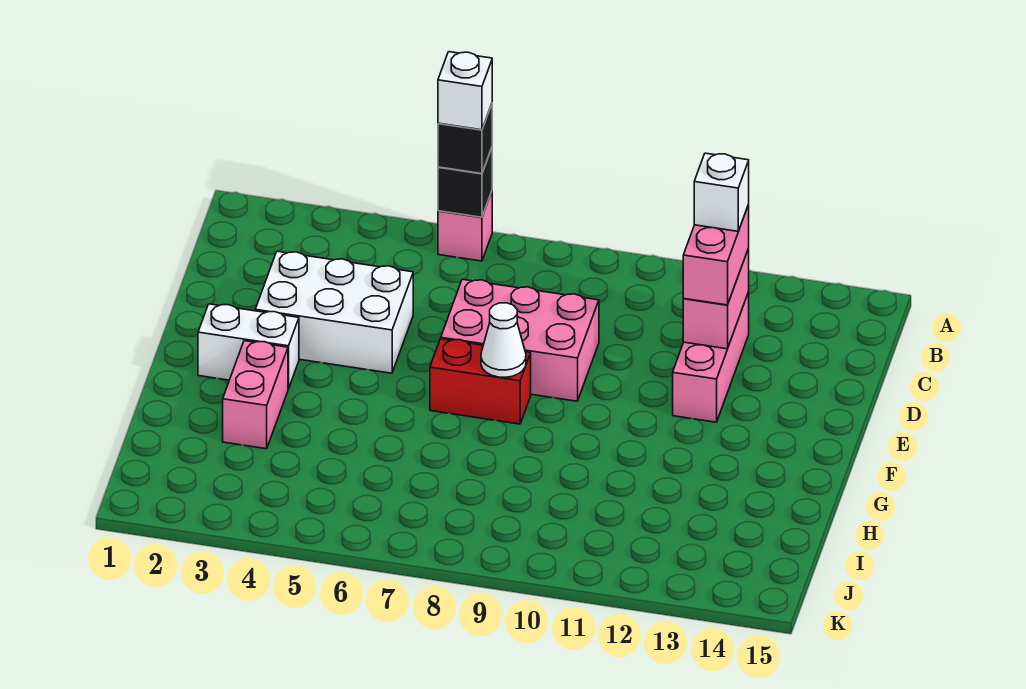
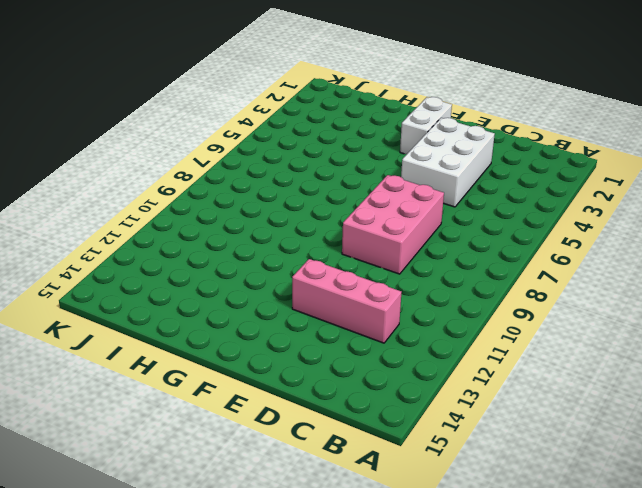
none -> pink 1x1 brick [438,192,492,261]
none -> red 1x2 brick [430,339,531,424]
none -> pink 1x2 brick [223,341,288,449]

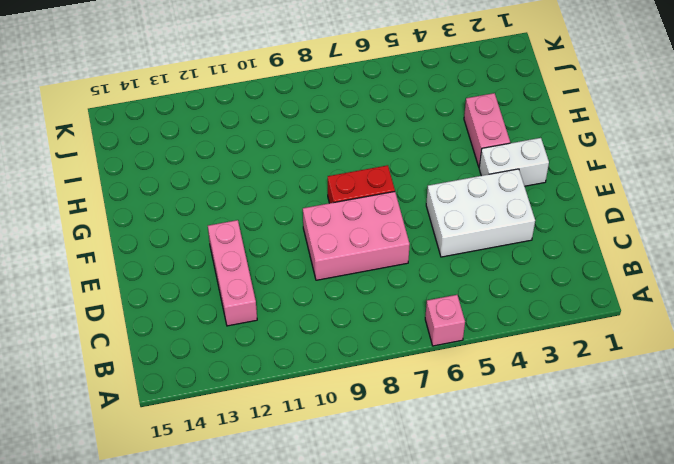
none -> black 1x1 brick [438,148,492,217]
none -> pink 1x2 brick [683,249,749,349]
none -> white 1x1 cone [481,303,526,377]

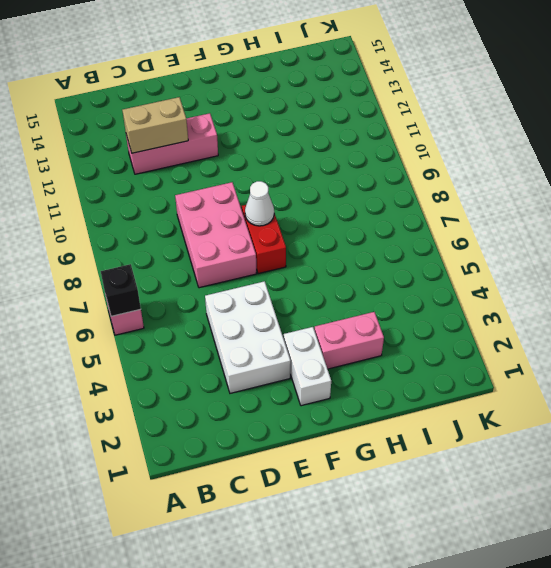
tan 1x2 brick [122,97,188,153] -> pink 1x2 brick [683,249,749,349]
none -> black 1x1 brick [438,104,492,174]
none -> pink 1x2 brick [683,205,749,305]
none -> white 1x1 brick [438,52,492,130]

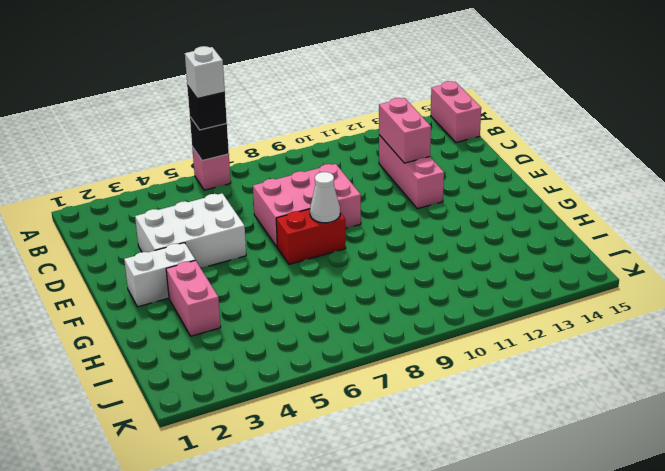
pink 1x2 brick [431,81,481,143] -> pink 1x2 brick moved to [683,205,749,305]
none -> white 1x1 brick [694,153,749,231]

